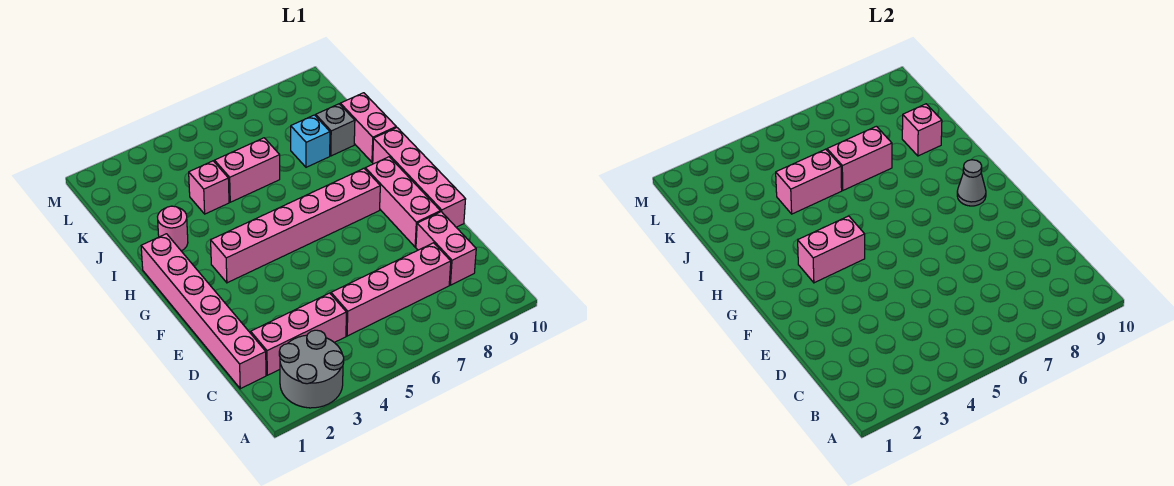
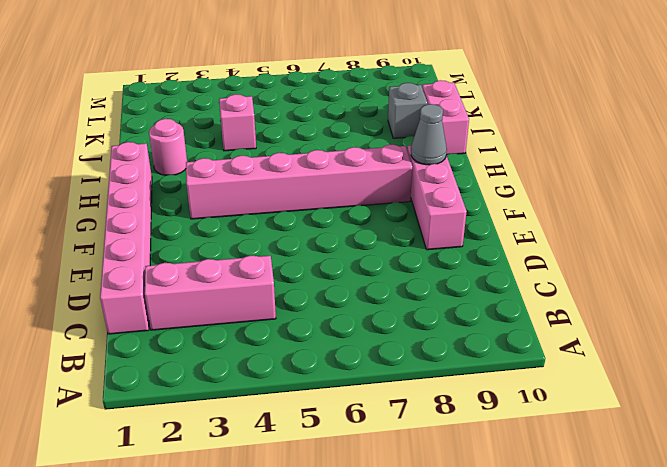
none -> grey 2x2 round brick [279,330,344,408]
none -> pink 1x4 brick [331,243,451,336]
none -> pink 1x2 brick [416,212,476,285]

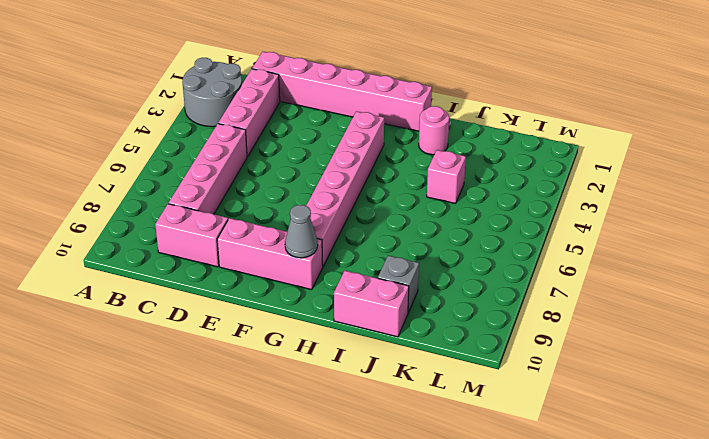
none -> pink 1x4 brick [373,127,466,227]
none -> pink 1x2 brick [214,138,280,202]
none -> cyan 1x1 brick [291,115,330,167]

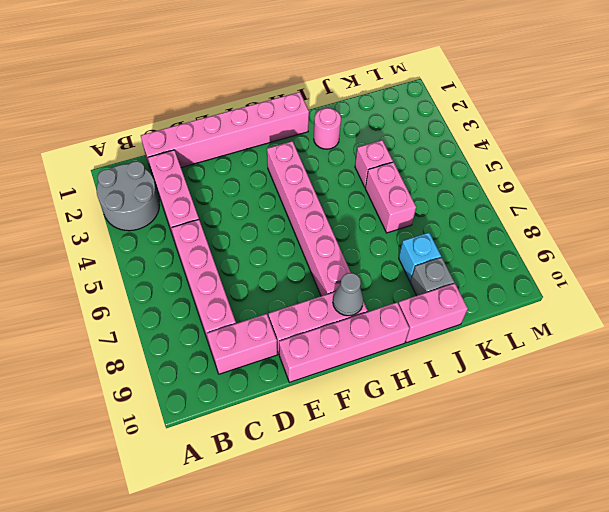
none -> pink 1x2 brick [798,216,865,283]
none -> pink 1x2 brick [776,149,842,214]
none -> pink 1x2 brick [827,126,892,190]

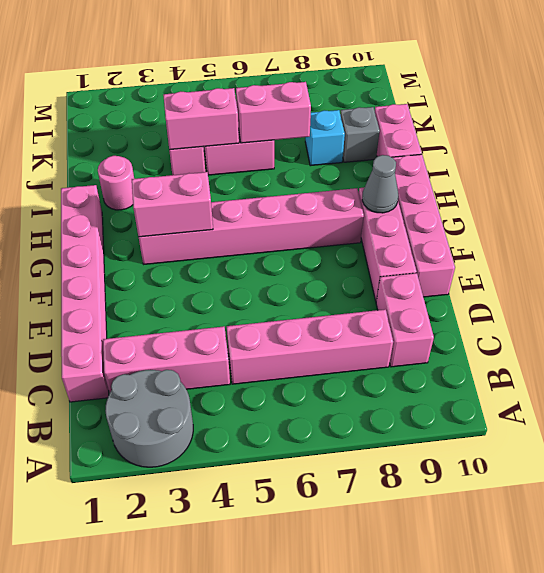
none -> pink 1x1 brick [902,104,942,156]

